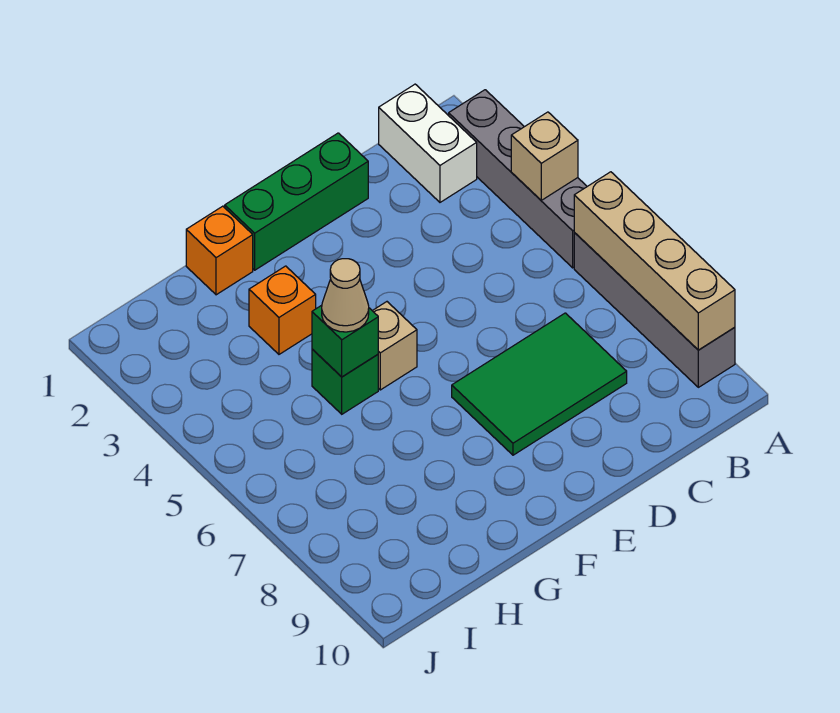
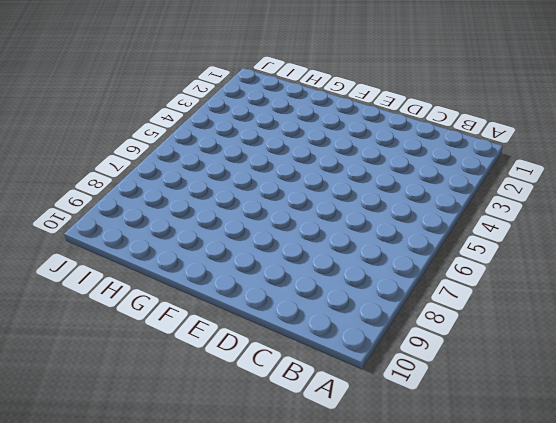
none -> grey 1x4 brick [449,90,587,268]
none -> grey 1x4 brick [574,233,735,387]
none -> white 1x2 brick [379,84,477,202]

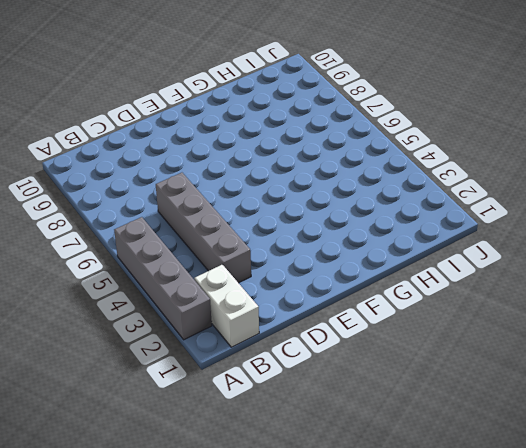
grey 1x4 brick [156,173,251,283] -> grey 1x4 brick moved to [574,233,735,387]
none -> green 2x3 tile [452,313,627,455]
none -> green 1x3 brick [225,133,368,270]
none -> tan 1x1 brick [373,302,417,390]

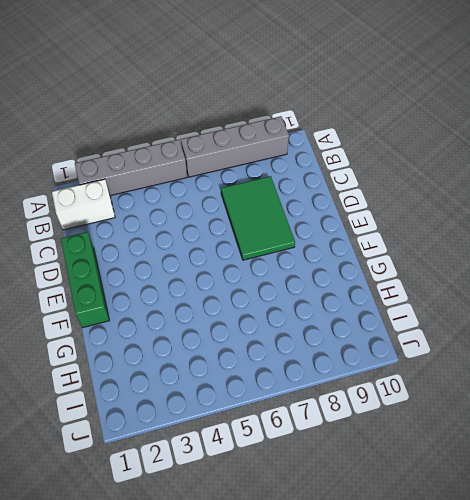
none -> tan 1x1 brick [373,302,417,390]
none -> orange 1x1 brick [186,206,253,295]
none -> orange 1x1 brick [249,266,316,354]

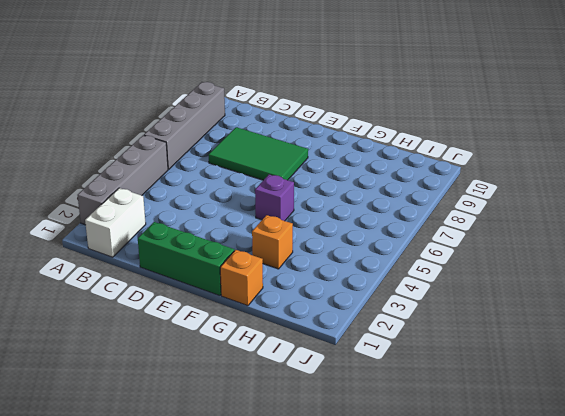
purple 1x1 brick [255,175,294,221] -> tan 1x1 brick [373,302,417,390]
none -> green 1x1 brick [312,349,378,414]
none -> tan 1x1 brick [511,112,578,200]
none -> tan 1x4 brick [574,172,735,350]

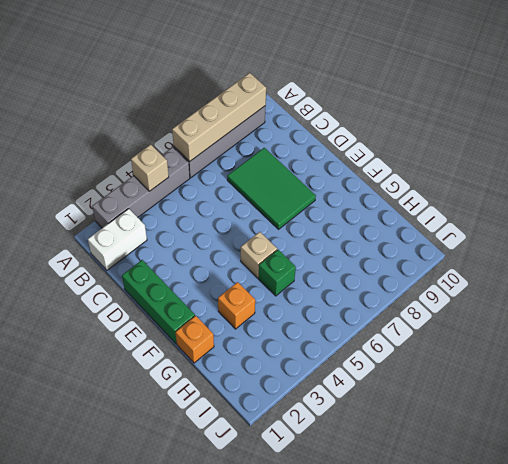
none -> green 1x1 brick [312,305,378,377]
none -> tan 1x1 cone [322,259,369,332]

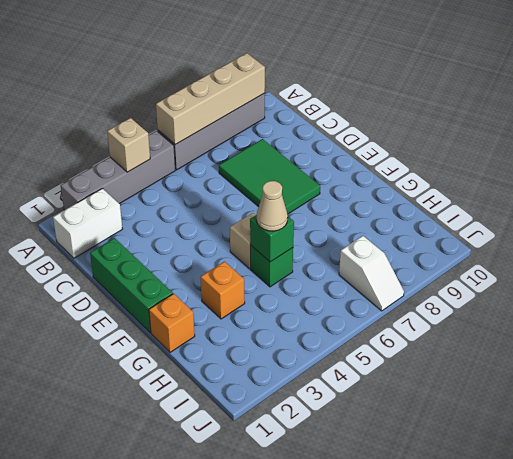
white 1x2 slope [339,236,404,311] -> none

